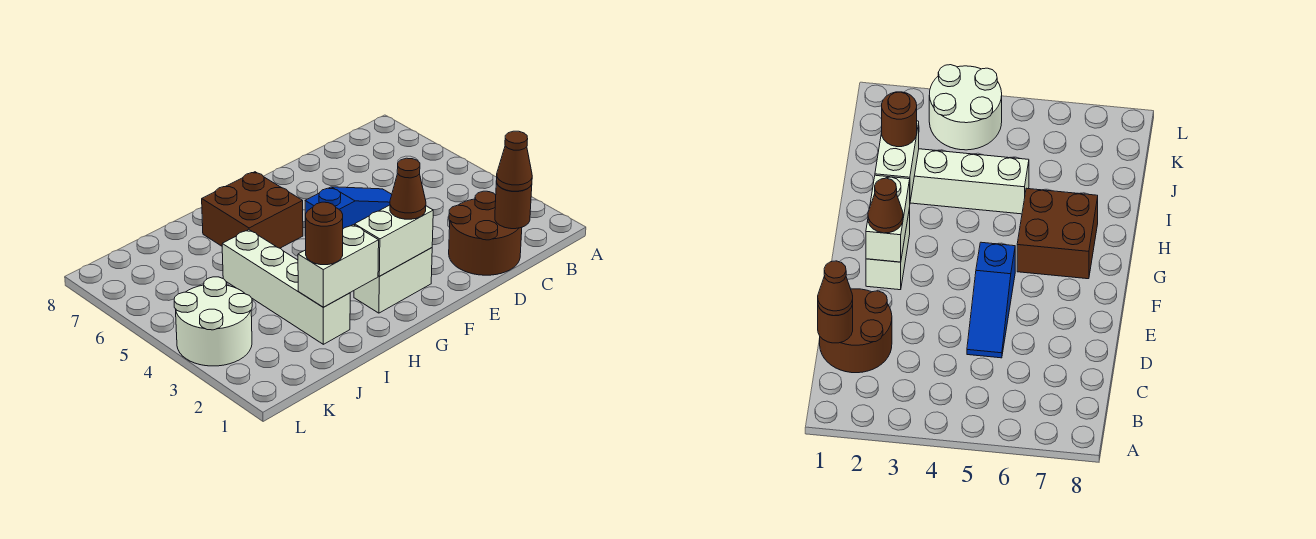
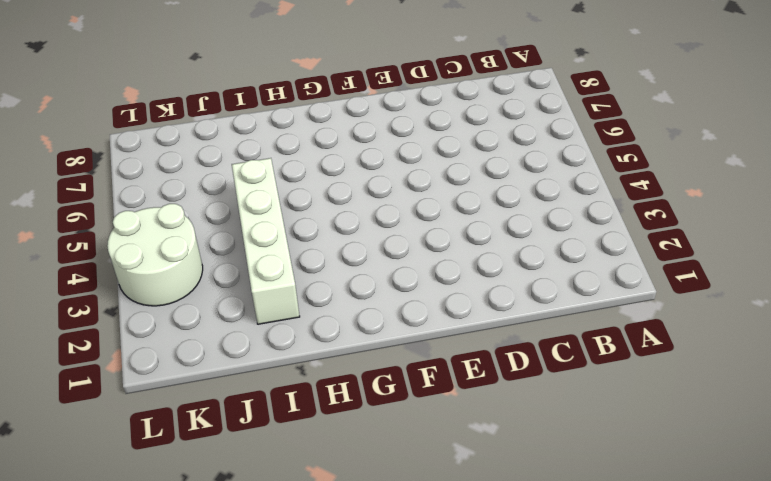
none -> brown 2x2 round brick [449,191,522,275]
none -> blue 1x3 slope [305,187,392,236]
none -> white 1x2 brick [354,248,432,313]

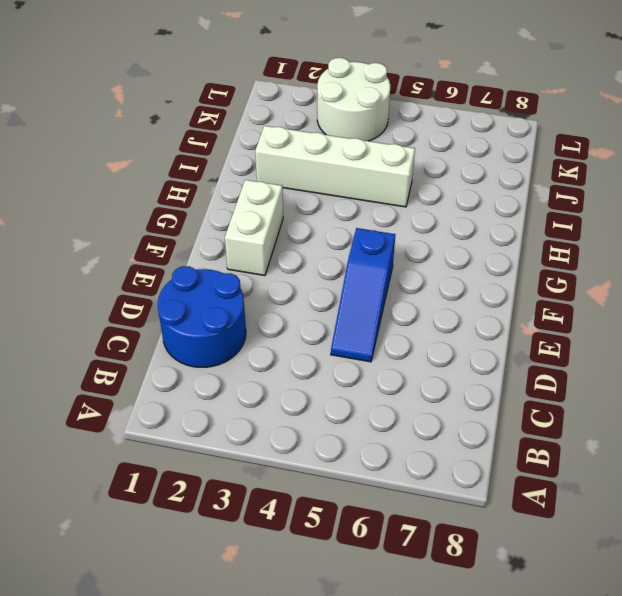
blue 2x2 round brick [158,266,246,367] -> brown 2x2 round brick [449,191,522,275]
none -> brown 2x2 brick [202,172,303,248]
none -> brown 1x1 round brick [495,181,532,229]
none -> white 1x2 brick [355,205,433,276]

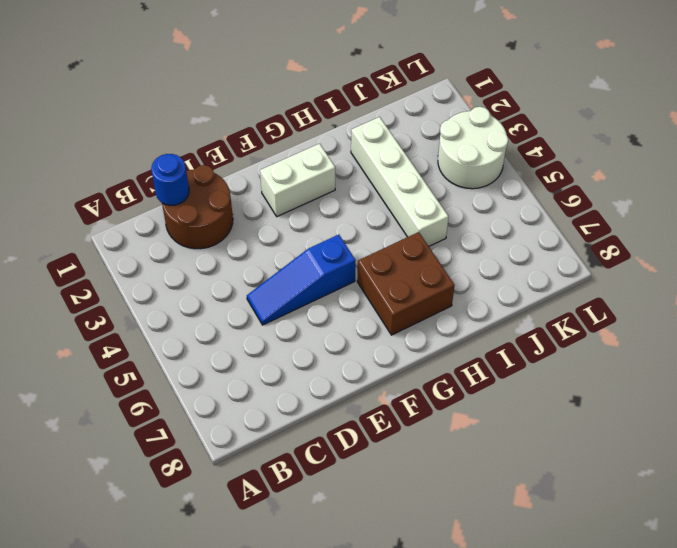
blue 1x1 round brick [151,154,189,205] -> brown 1x1 round brick [495,181,532,229]
none -> white 1x2 brick [355,205,433,276]
none -> white 1x2 brick [298,225,379,307]
none -> brown 1x1 cone [497,131,532,191]

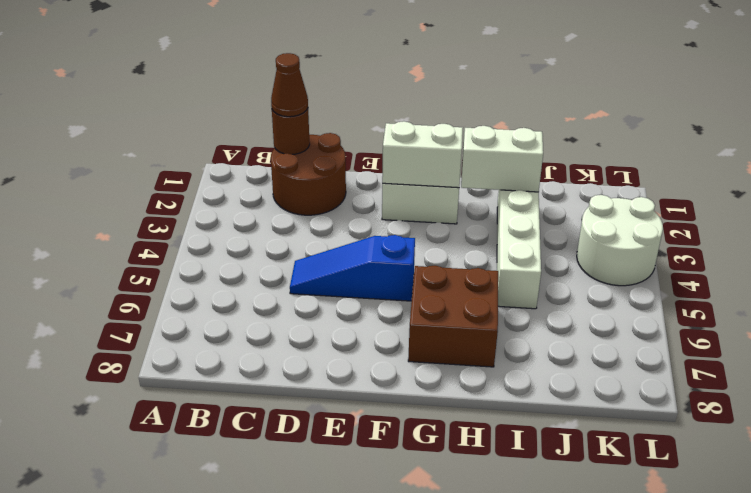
none -> brown 1x1 cone [390,158,426,219]
none -> brown 1x1 round brick [306,202,343,265]

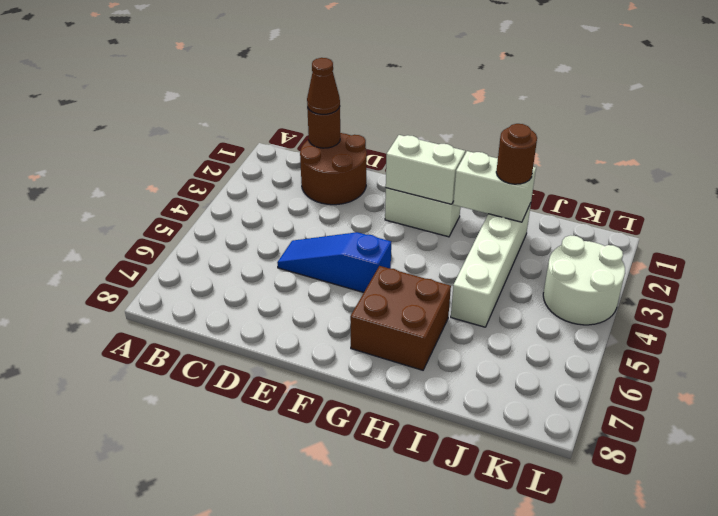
none -> brown 1x1 cone [390,158,426,219]

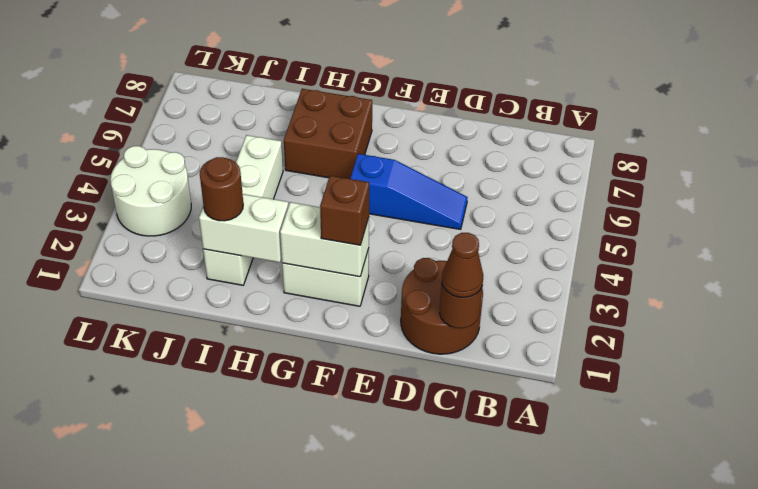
brown 1x1 brick [320,176,369,245] -> brown 1x1 cone [390,158,426,219]

